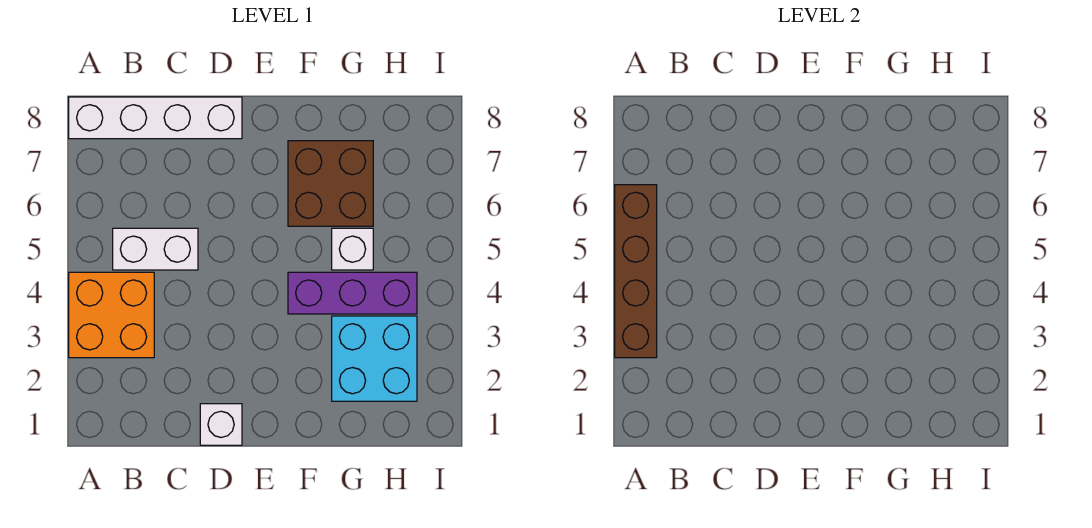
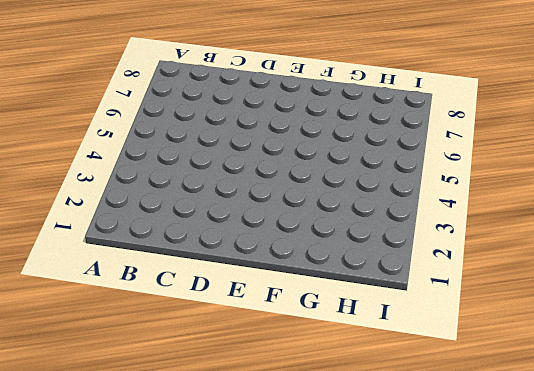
none -> orange 2x2 brick [69,272,154,358]
none -> white 1x4 brick [69,97,242,139]

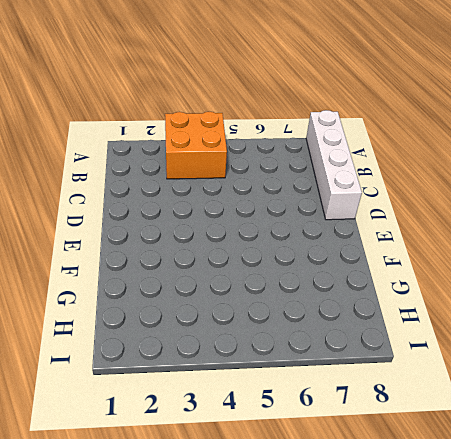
none -> white 1x2 brick [113,228,198,270]
none -> white 1x1 brick [200,404,242,445]

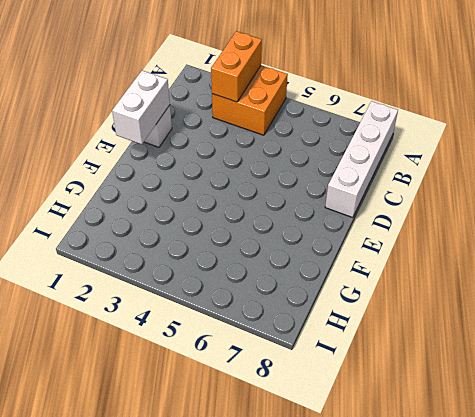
orange 1x2 brick [211,31,262,102] -> brown 1x4 brick [615,185,657,358]
white 1x2 brick [112,71,170,144] -> white 1x2 brick moved to [113,228,198,270]
none -> purple 1x3 brick [288,272,417,314]
none -> brown 2x2 brick [288,141,373,226]

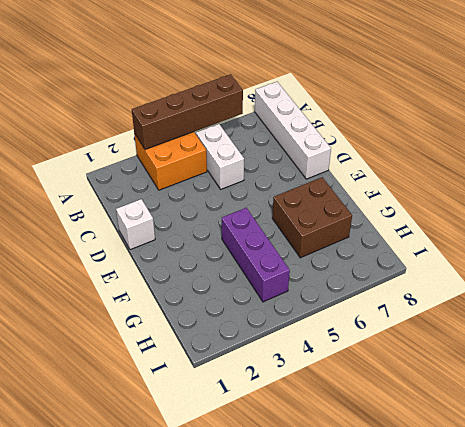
none -> cyan 2x2 brick [332,316,417,401]
none -> white 1x1 brick [332,228,373,270]

